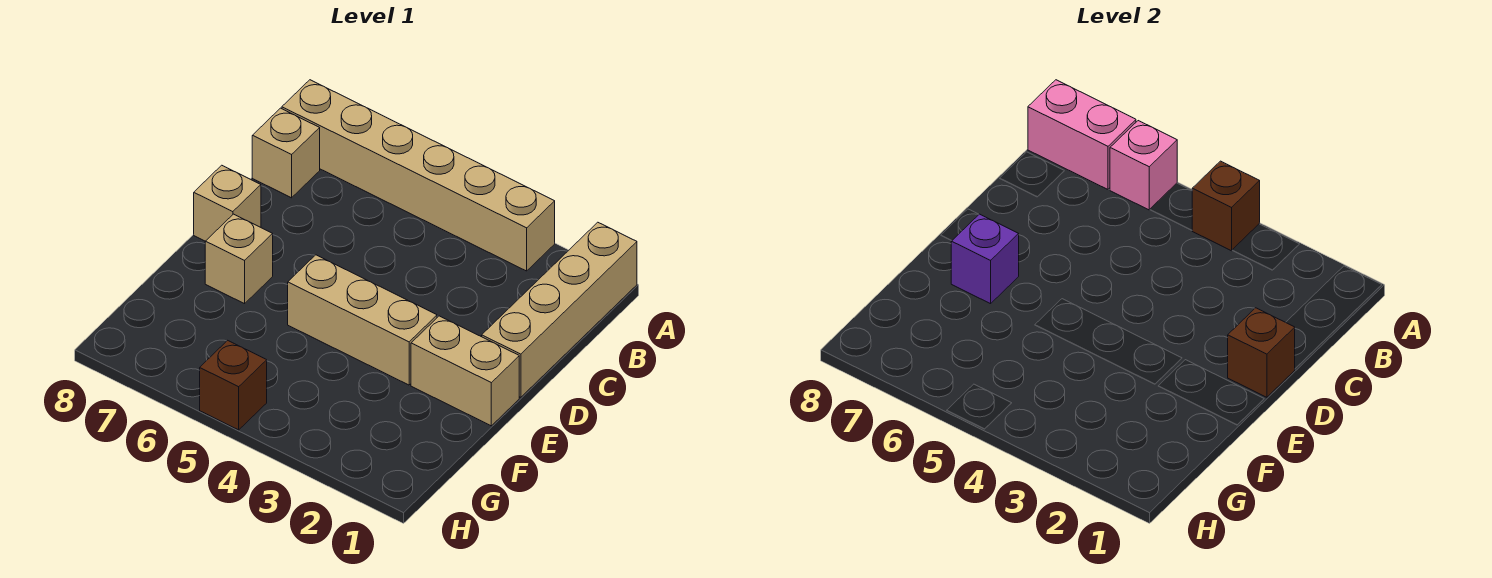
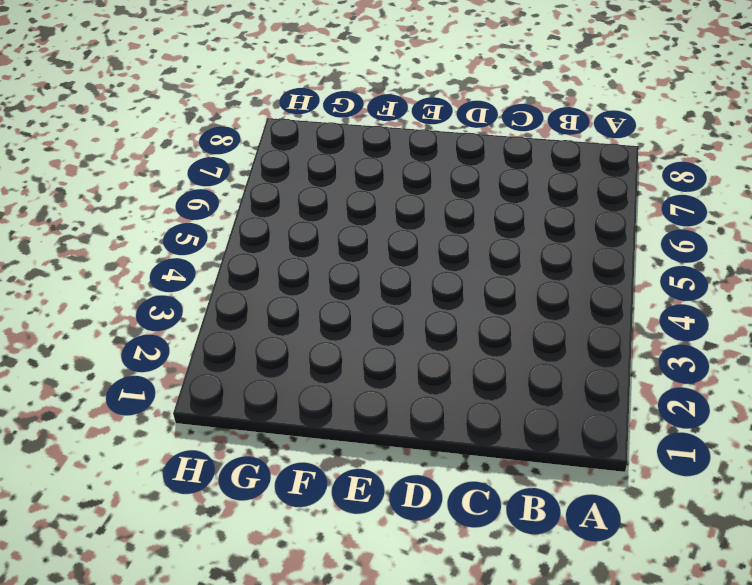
none -> tan 1x4 brick [482,222,637,397]
none -> tan 1x6 brick [282,80,555,271]
none -> tan 1x1 brick [252,108,320,198]

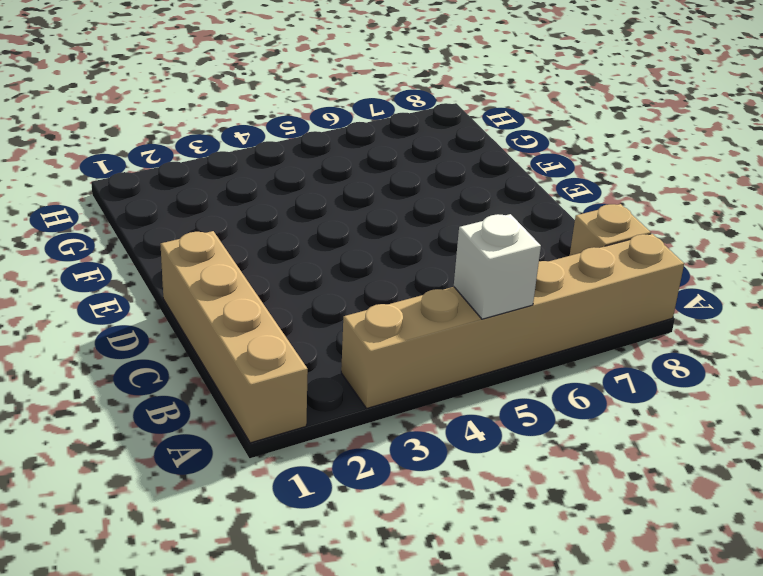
white 1x1 brick [454,214,541,319] -> none
none -> tan 1x1 brick [194,165,261,241]
none -> tan 1x2 brick [411,316,519,426]
none -> tan 1x3 brick [288,255,437,385]

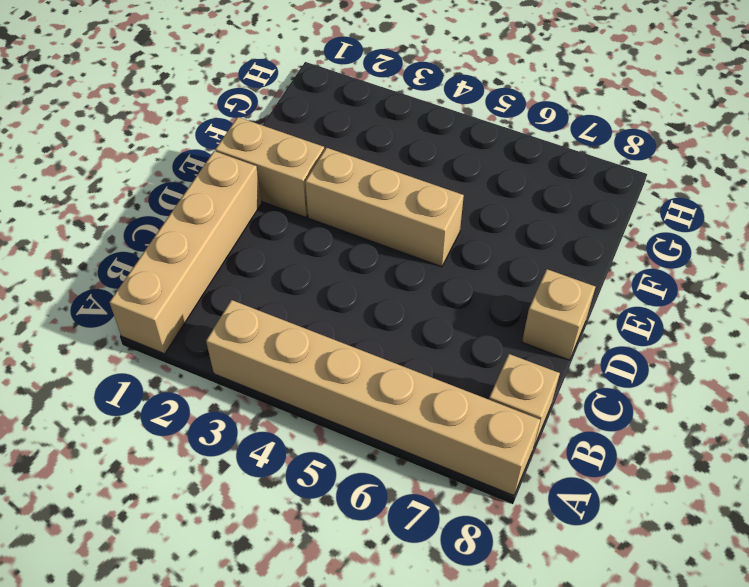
none -> tan 1x1 brick [205,214,273,304]
none -> brown 1x1 brick [200,340,267,430]
none -> brown 1x1 brick [1192,161,1260,251]

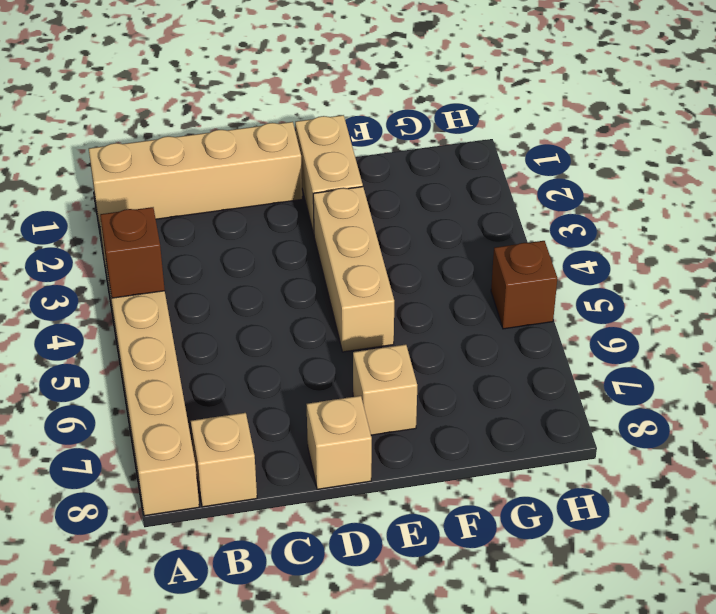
none -> pink 1x1 brick [1110,121,1177,210]
none -> pink 1x2 brick [1028,80,1136,189]
none -> brown 1x1 brick [1228,308,1295,397]

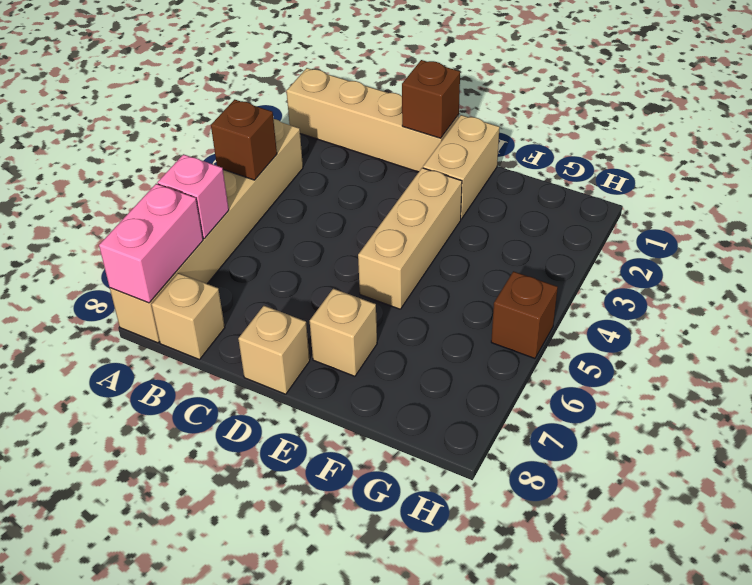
none -> purple 1x1 brick [951,214,1019,304]

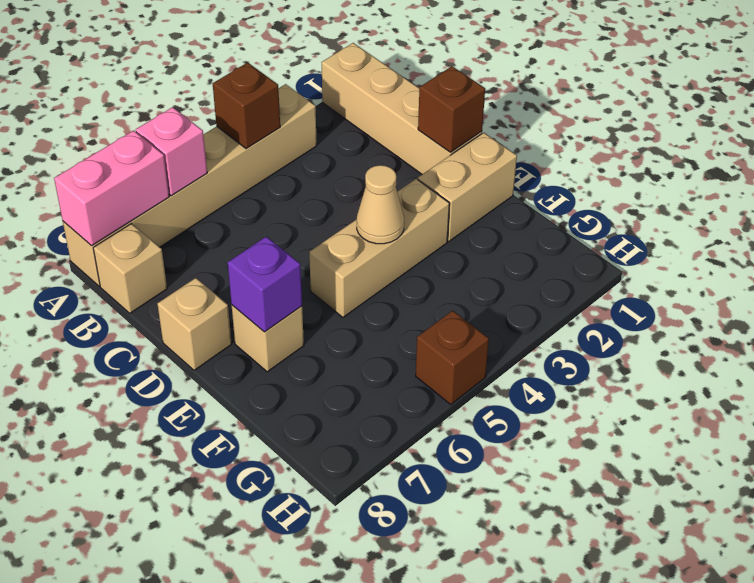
tan 1x1 cone [357,165,404,244] -> none

